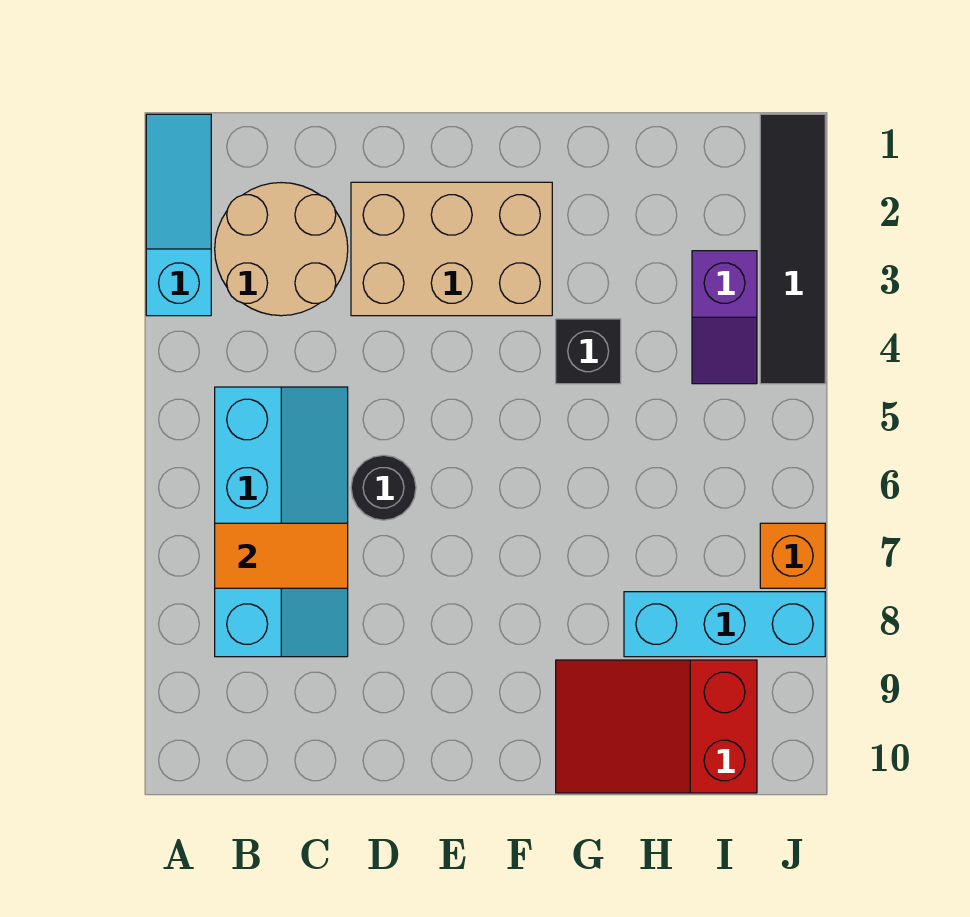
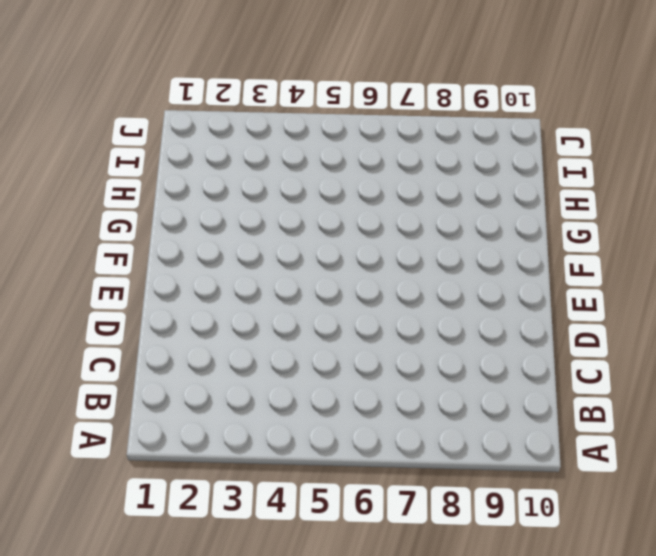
none -> cyan 1x3 slope [146,114,211,316]
none -> tan 2x2 round brick [215,183,348,316]
none -> cyan 2x4 slope [215,387,348,657]

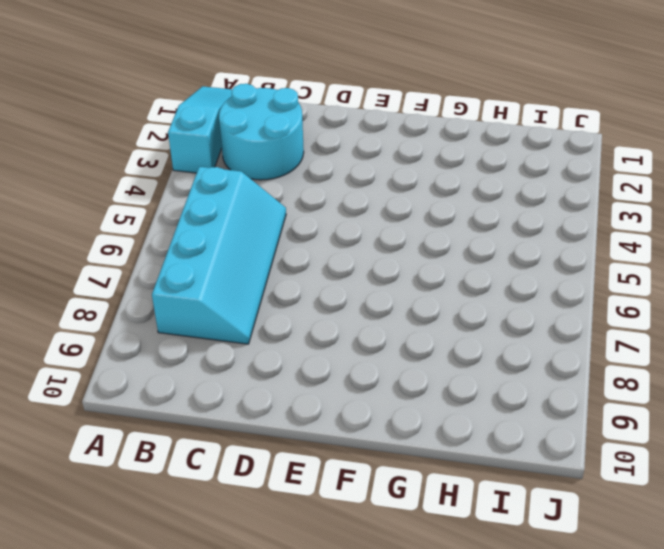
cyan 2x2 round brick [219,84,304,180] -> tan 2x2 round brick [215,183,348,316]
none -> tan 2x3 brick [351,182,552,316]
none -> black 1x1 round brick [351,455,416,520]
none -> black 1x1 brick [556,319,621,384]

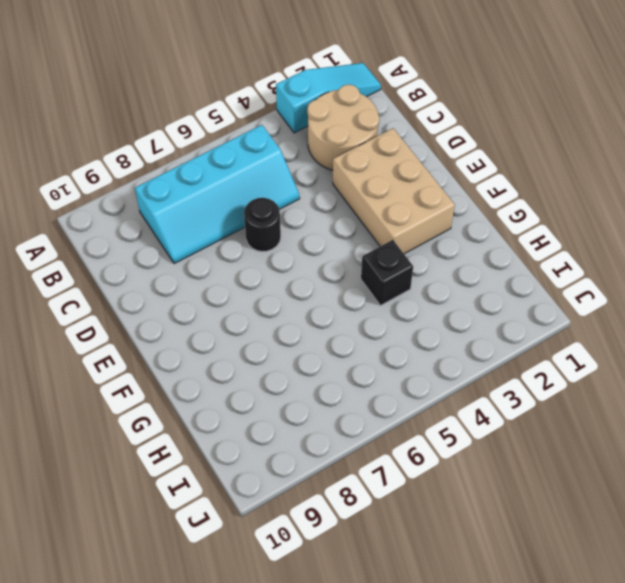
none -> red 2x3 slope [556,660,757,793]
none -> cyan 1x3 brick [624,592,825,657]
none -> purple 1x2 slope [692,251,757,384]

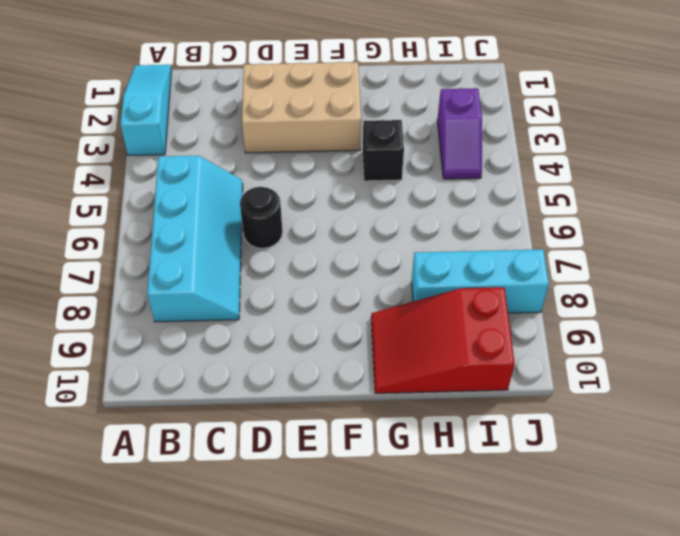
none -> tan 2x2 round brick [215,183,348,316]
none -> black 1x4 tile [760,114,825,384]
none -> orange 1x1 brick [760,523,825,588]

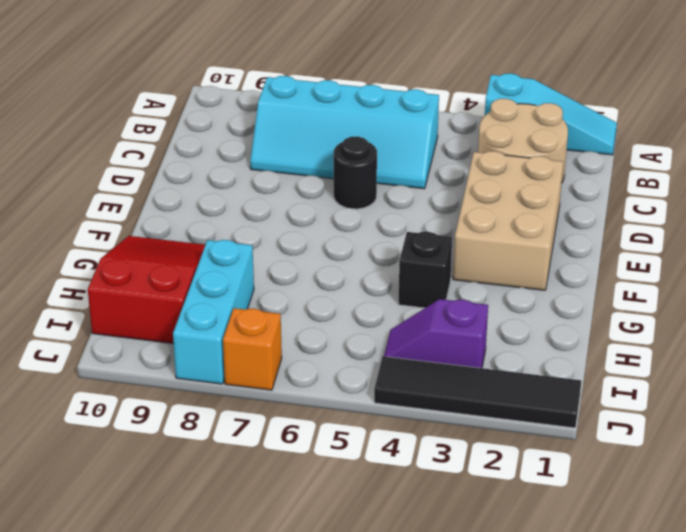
none -> orange 1x2 tile [215,523,348,588]

